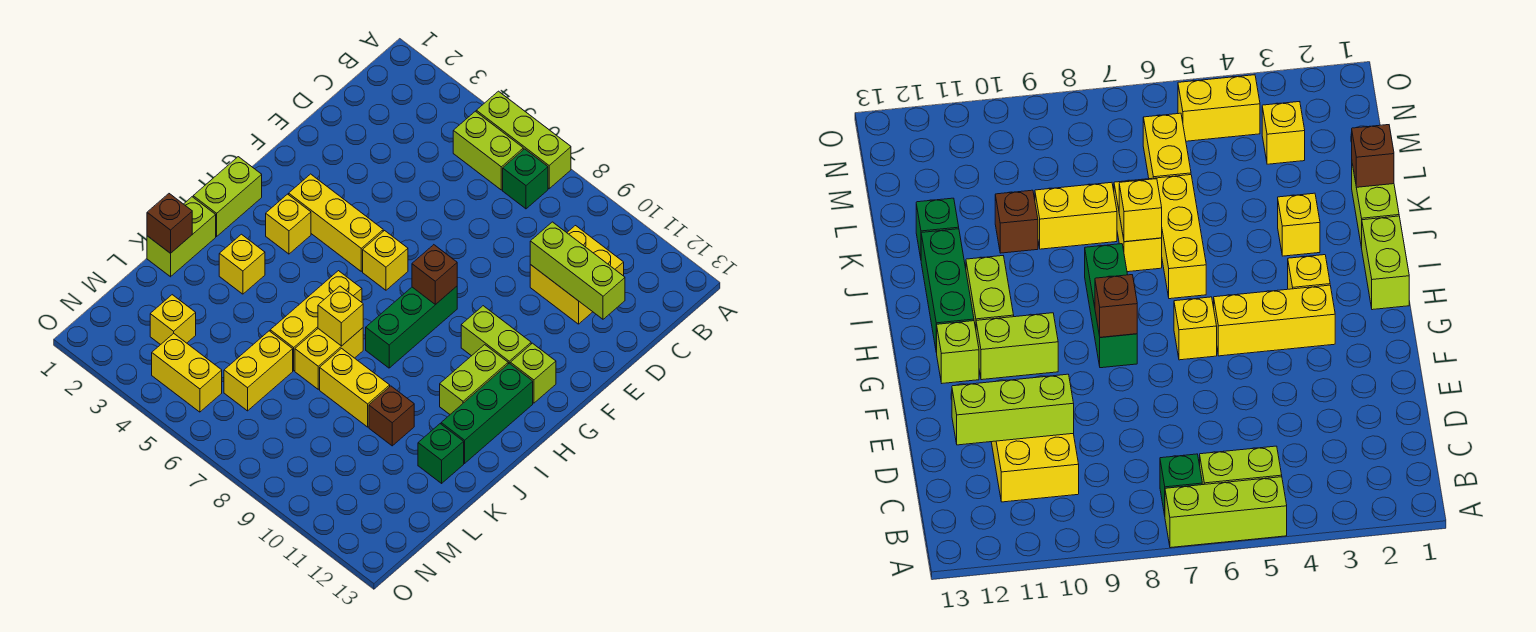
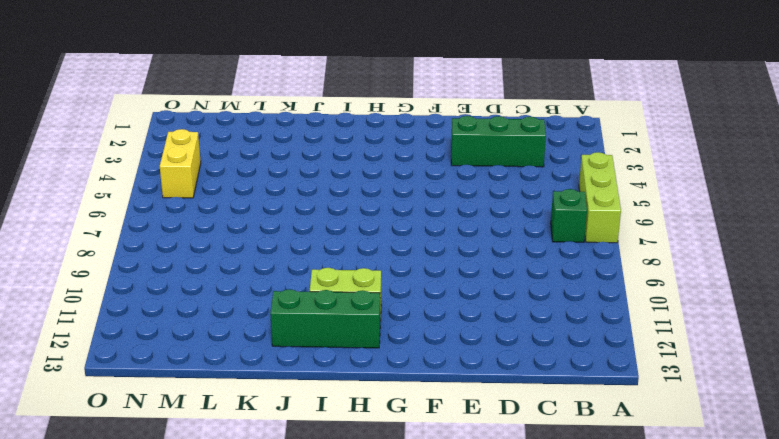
green 1x3 brick [451,116,546,167] -> green 1x3 brick moved to [366,286,457,368]
none -> lime 1x2 brick [453,111,523,190]
none -> yellow 2x2 brick [530,226,624,324]
none -> yellow 1x3 brick [289,174,383,271]

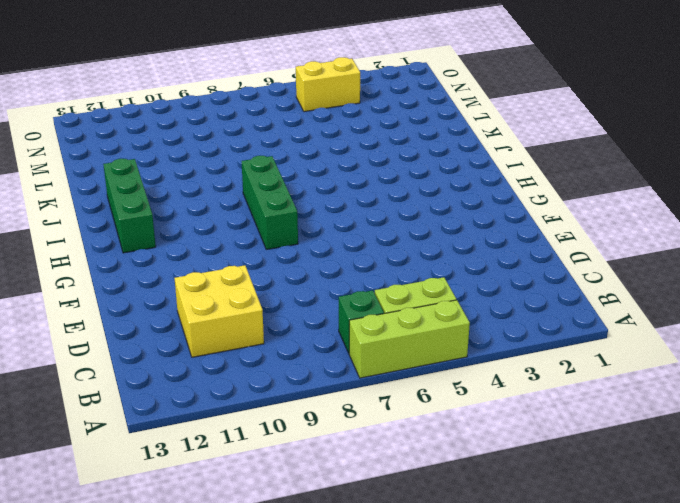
none -> yellow 1x3 brick [289,174,383,271]
none -> yellow 1x1 brick [363,231,408,290]
none -> lime 1x2 brick [461,306,531,364]

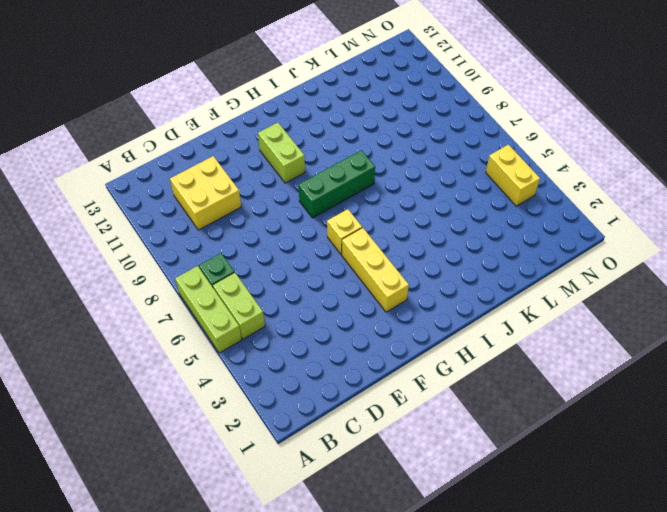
none -> lime 1x1 brick [510,343,556,403]
none -> lime 1x2 brick [193,157,262,236]
none -> yellow 1x1 brick [266,194,311,254]

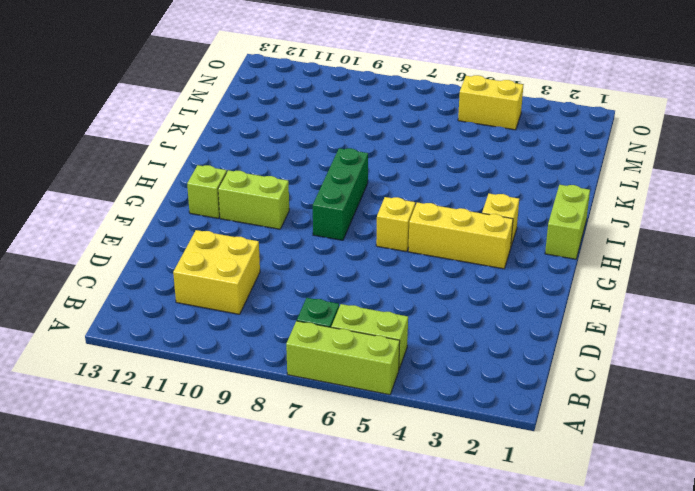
none -> lime 1x2 brick [440,345,508,414]
none -> green 1x3 brick [441,363,533,463]
none -> yellow 1x3 brick [270,271,362,371]

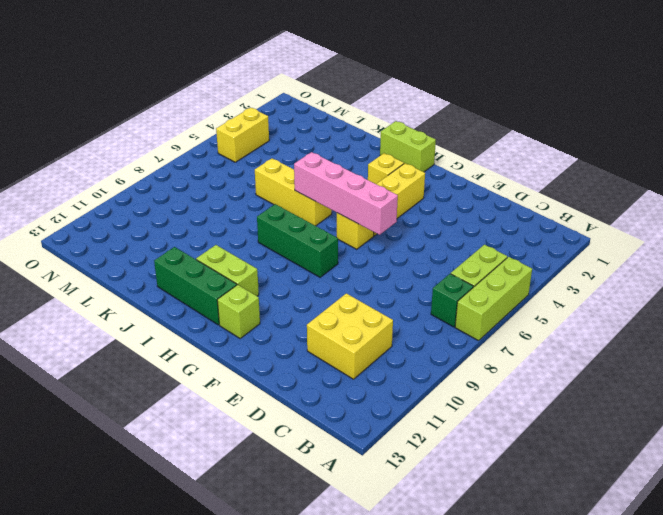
pink 1x4 brick [294,152,398,235] -> none
none -> lime 1x2 brick [461,306,531,364]
none -> lime 1x2 brick [147,197,216,277]
none -> yellow 1x1 brick [219,234,265,294]

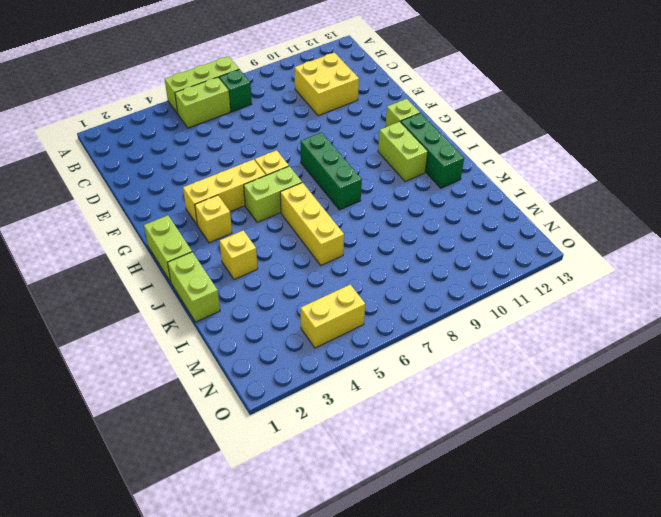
lime 1x2 brick [244,166,302,222] -> lime 1x2 brick moved to [461,306,531,364]
none -> yellow 1x2 brick [295,328,363,389]
none -> yellow 1x2 brick [320,348,390,427]
none -> brown 1x1 brick [369,386,414,446]

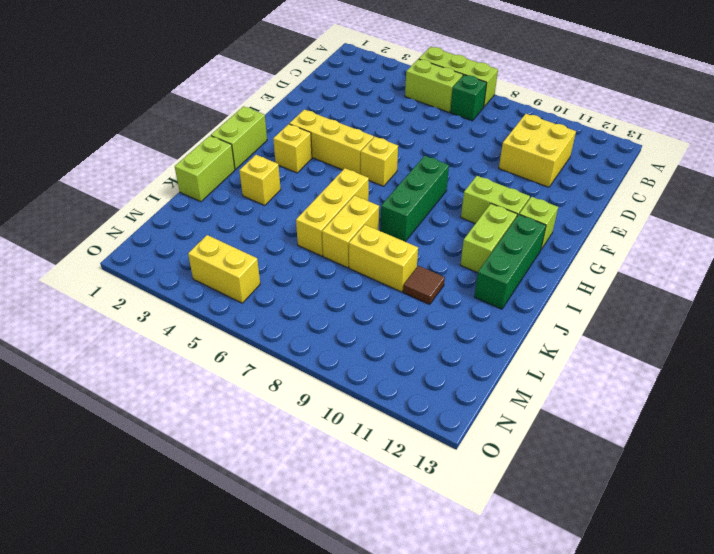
brown 1x1 tile [403,266,445,304] -> brown 1x1 brick [369,386,414,446]
none -> green 1x1 brick [418,424,464,483]
none -> yellow 1x2 brick [224,331,293,411]
none -> yellow 1x1 brick [150,295,196,345]

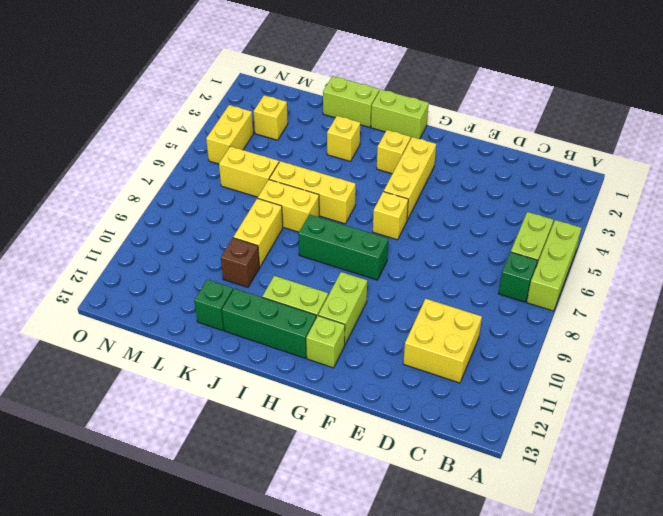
none -> lime 1x3 brick [530,222,625,319]
none -> brown 1x1 brick [412,245,457,305]
none -> yellow 1x1 brick [318,286,363,346]

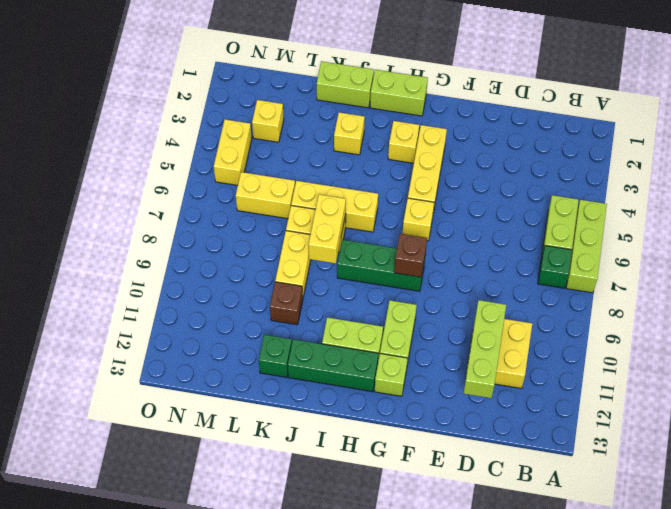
yellow 1x2 brick [309,194,346,263] -> yellow 1x1 brick [318,286,363,346]
none -> brown 1x1 brick [147,194,192,253]

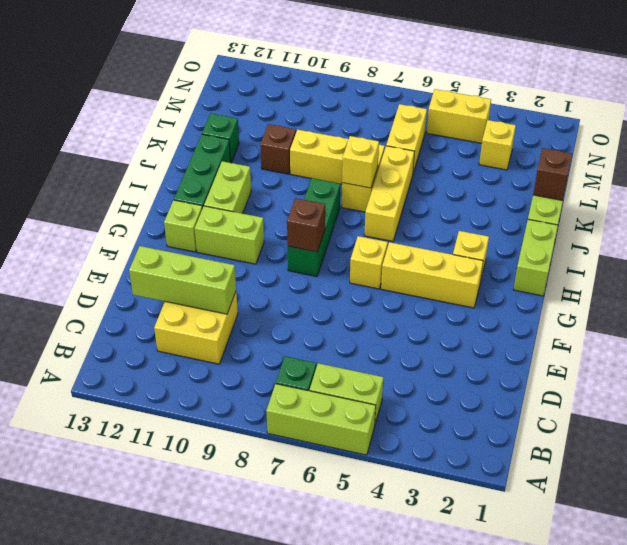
none -> yellow 1x1 brick [219,234,265,294]

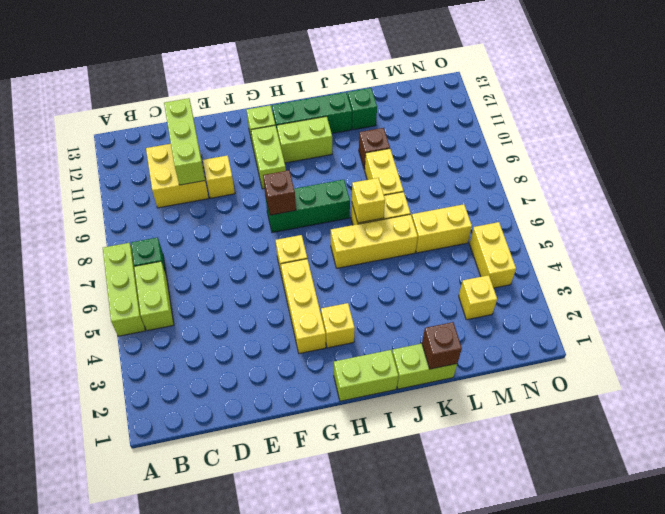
yellow 1x1 brick [203,155,235,198] -> yellow 1x1 brick moved to [219,234,265,294]

